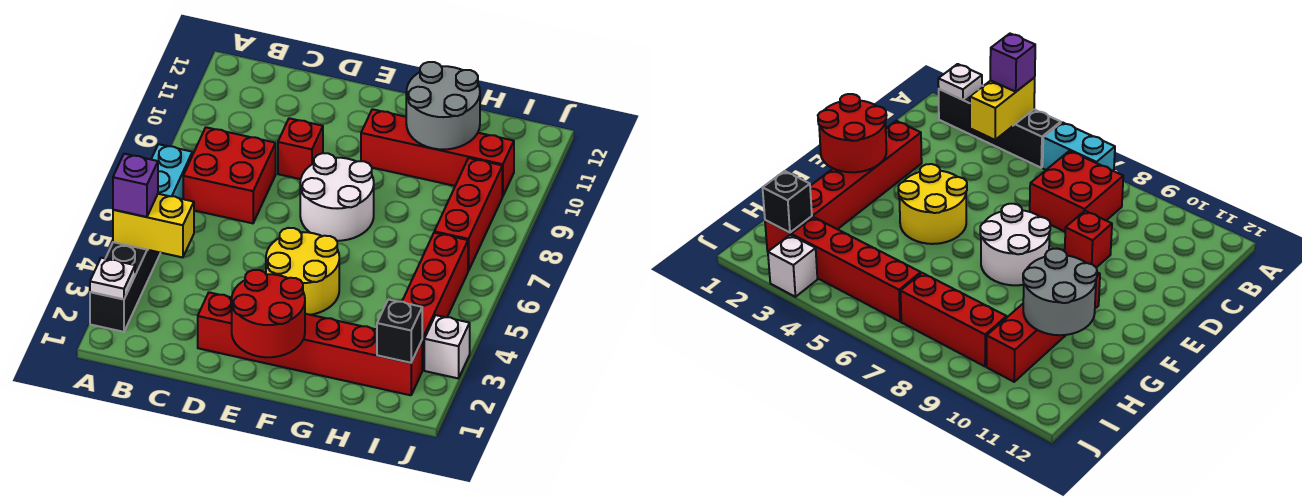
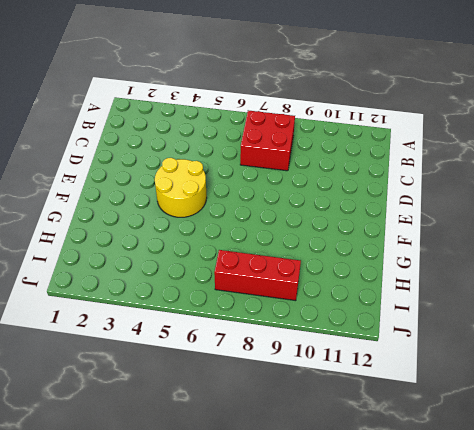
none -> black 1x4 brick [90,242,160,332]
none -> cyan 1x2 brick [151,144,192,199]
none -> red 1x6 brick [198,292,422,395]

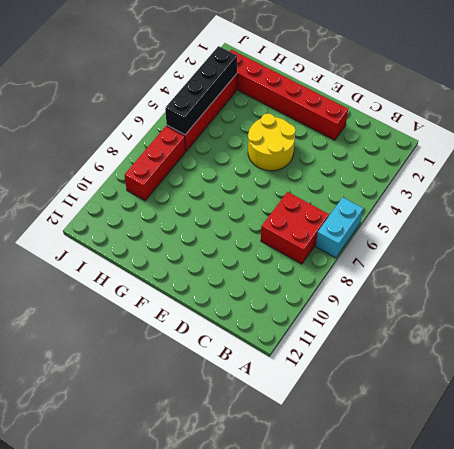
black 1x4 brick [165,46,237,135] -> black 1x4 brick moved to [90,242,160,332]
none -> red 1x1 brick [278,118,323,179]
none -> white 2x2 round brick [300,153,374,241]
none -> red 1x4 brick [361,109,514,196]

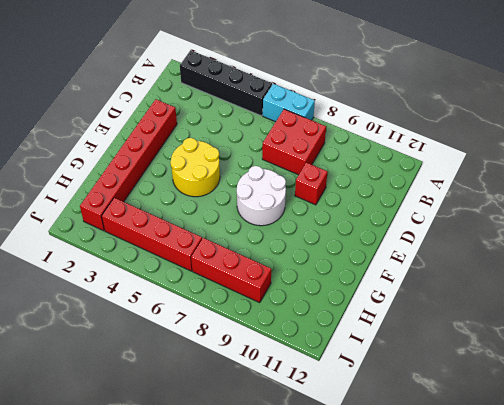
none -> red 1x4 brick [361,109,514,196]
none -> white 1x1 brick [424,315,470,378]
none -> white 1x1 plate [90,258,135,299]

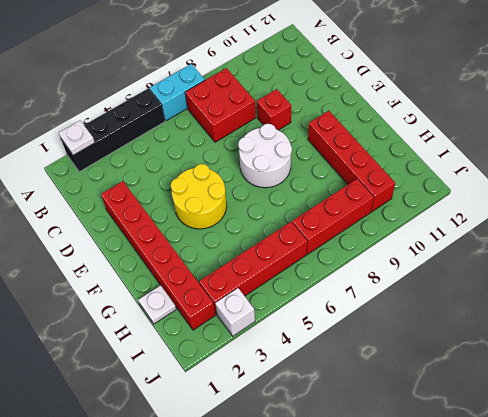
white 1x1 plate [138,285,176,324] -> none
none -> yellow 1x2 brick [113,194,194,257]
none -> red 2x2 round brick [232,270,305,357]
none -> grey 2x2 round brick [406,62,480,149]

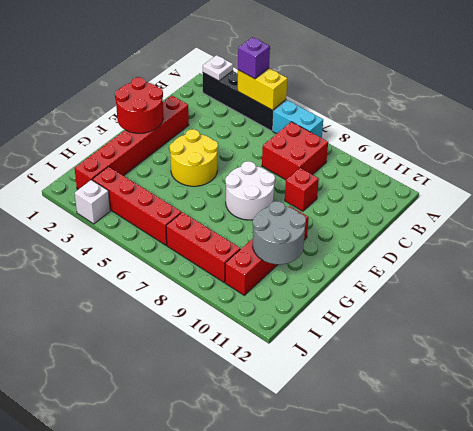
yellow 1x2 brick [238,68,287,110] -> yellow 1x2 brick turned to [113,194,194,257]
none -> black 1x1 brick [377,299,422,363]

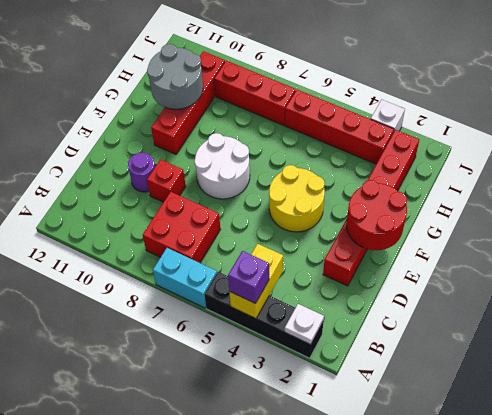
purple 1x1 round brick [128,153,155,192] -> none
none -> black 1x1 brick [377,299,422,363]

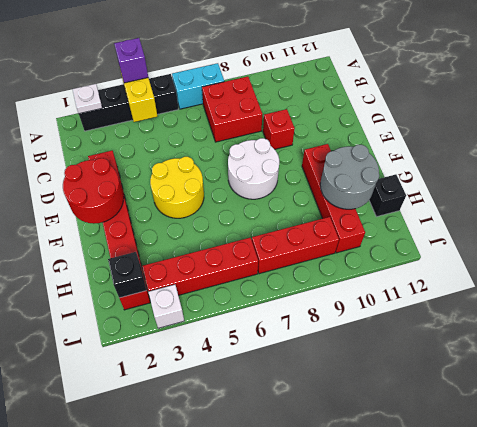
black 1x1 brick [369,174,406,217] -> none

